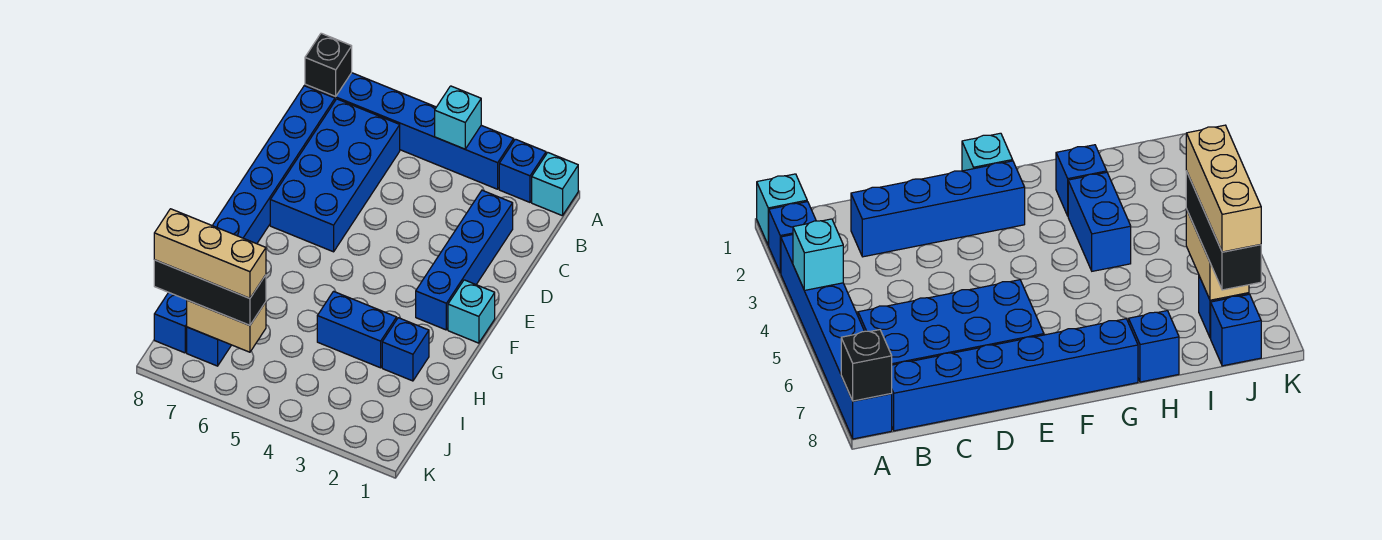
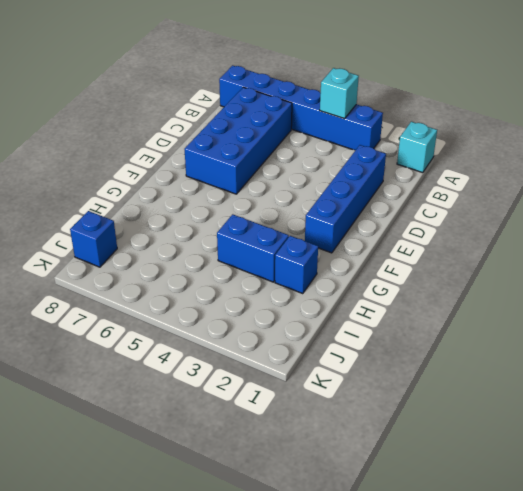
none -> blue 1x1 brick [499,139,546,202]
none -> blue 1x6 brick [212,86,335,244]
none -> cyan 1x1 brick [448,280,495,343]

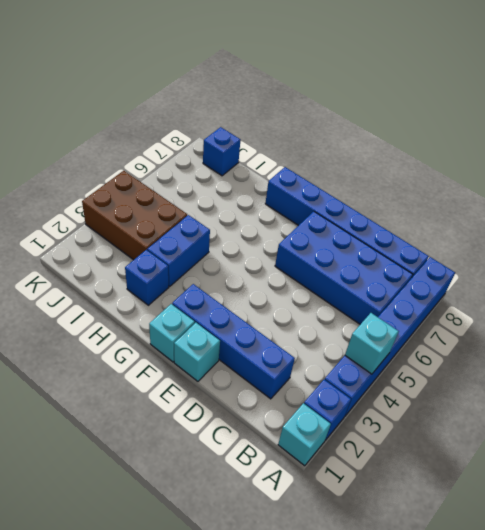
cyan 1x1 brick [174,323,220,381] -> none
brown 2x3 brick [82,171,187,260] -> none
none -> blue 1x1 brick [1129,311,1179,382]
none -> blue 1x1 brick [187,327,231,366]
none -> black 1x1 brick [305,33,352,97]

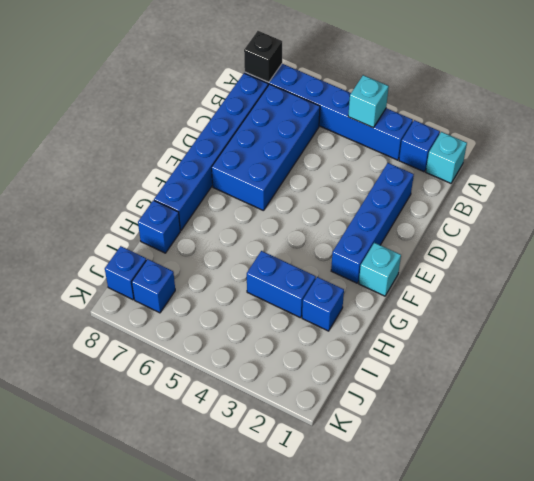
none -> tan 1x2 brick [187,300,266,352]
none -> black 1x3 brick [154,260,266,325]
none -> tan 1x3 brick [154,209,266,298]

